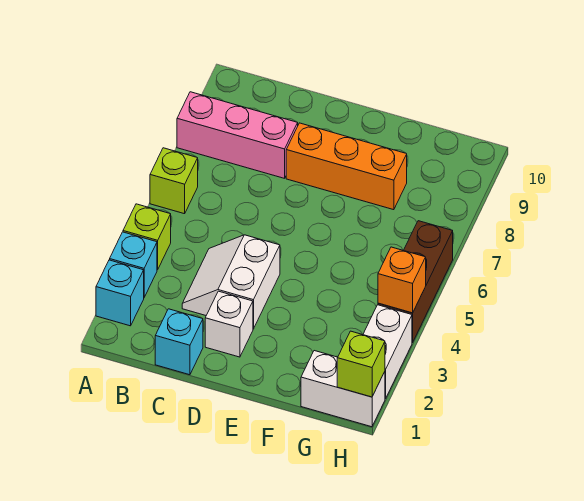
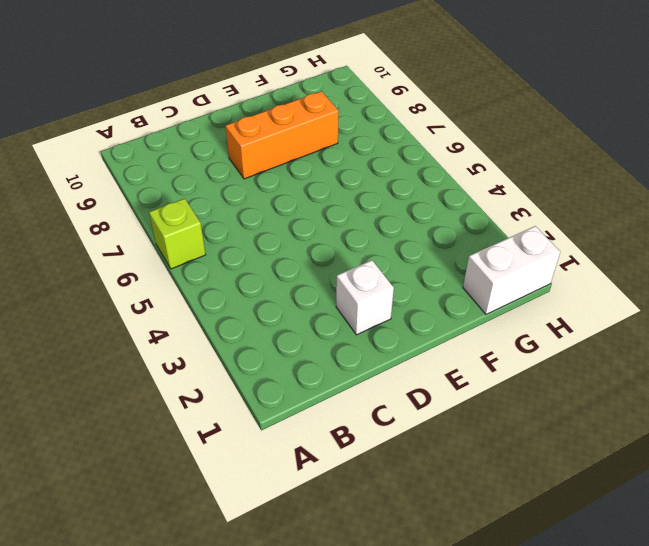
none -> cyan 1x1 brick [96,260,144,326]
none -> cyan 1x1 brick [110,232,157,297]
none -> lime 1x1 brick [123,204,171,270]

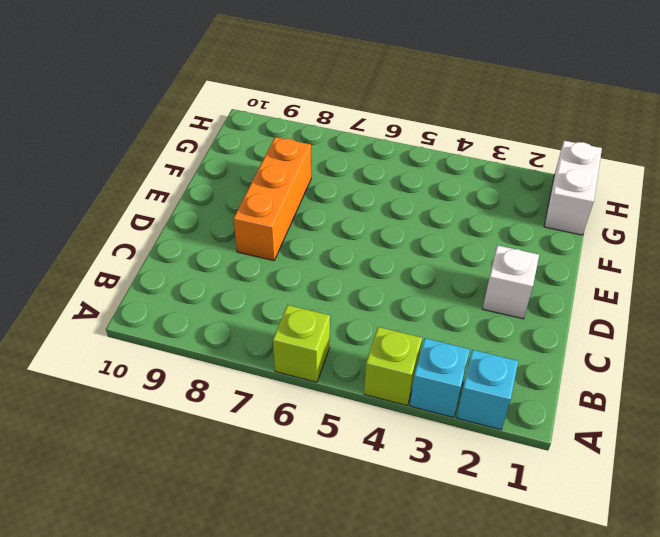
none -> pink 1x3 brick [177,92,298,178]
none -> cyan 1x1 brick [155,309,203,375]
none -> white 2x2 slope [182,235,280,329]

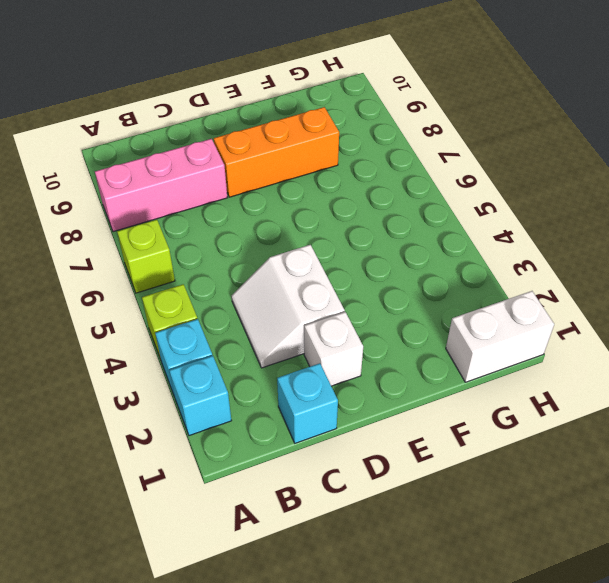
none -> white 1x2 brick [363,305,412,399]
none -> brown 1x3 brick [378,221,453,343]
none -> lime 1x1 brick [337,331,385,397]

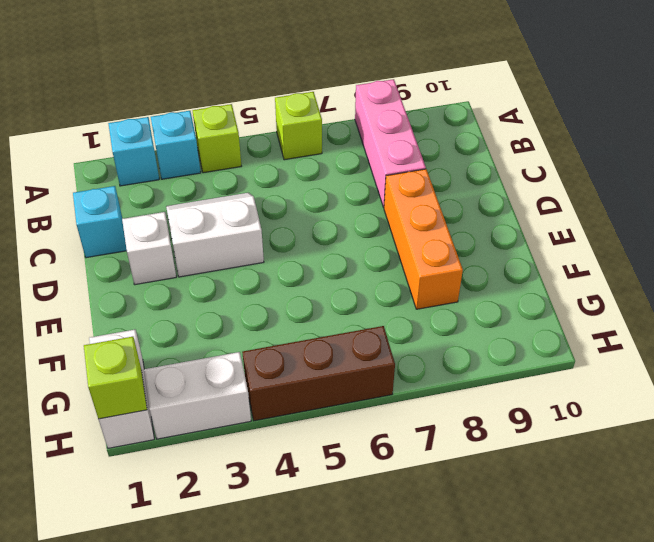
none -> orange 1x1 brick [378,247,426,313]

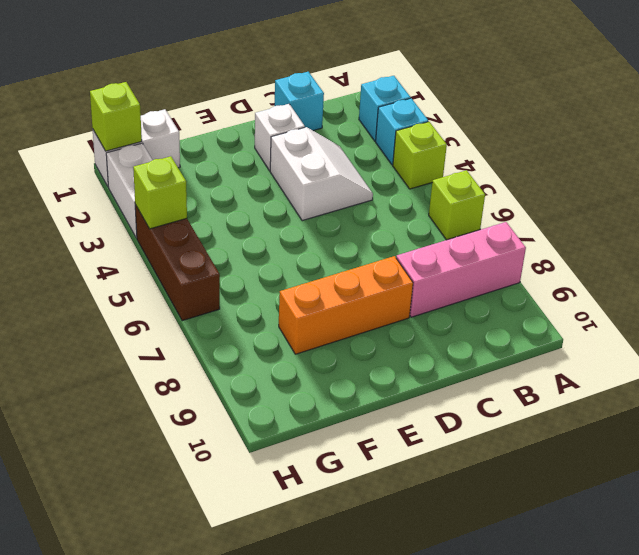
lime 1x1 brick [133,156,187,229] -> orange 1x1 brick [378,247,426,313]

